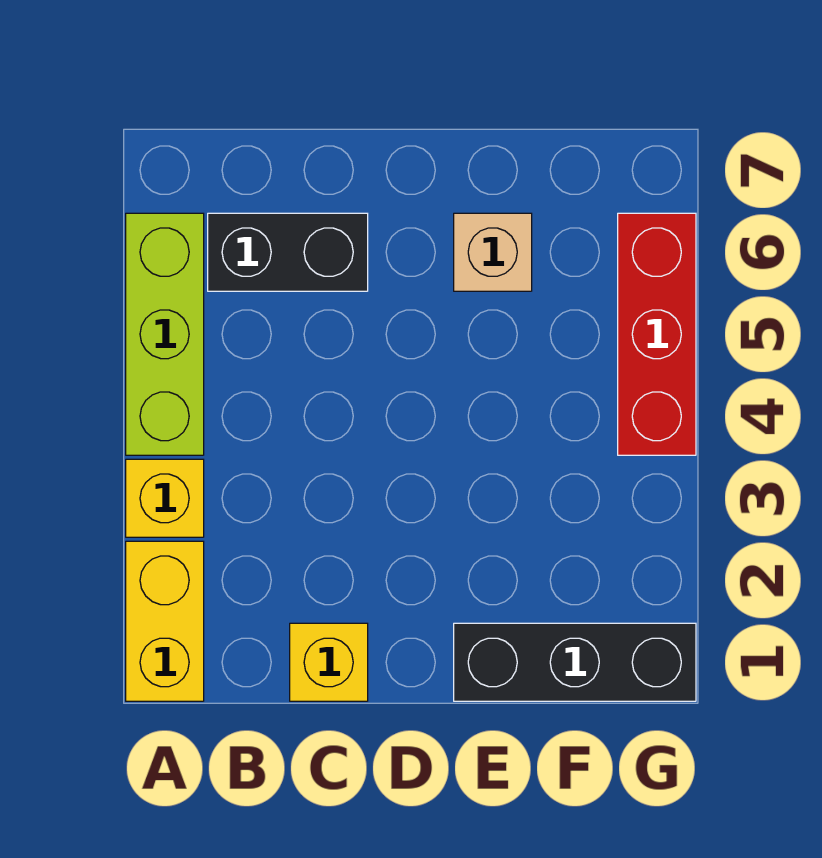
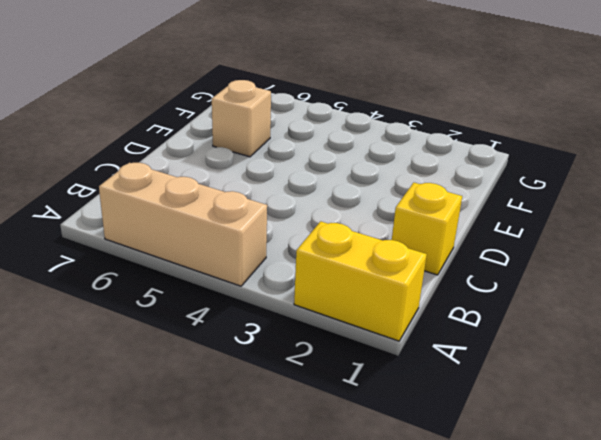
tan 1x3 brick [99,163,267,286] -> lime 1x3 brick [126,213,204,455]
none -> yellow 1x1 brick [126,459,204,537]
none -> black 1x2 brick [208,213,368,291]

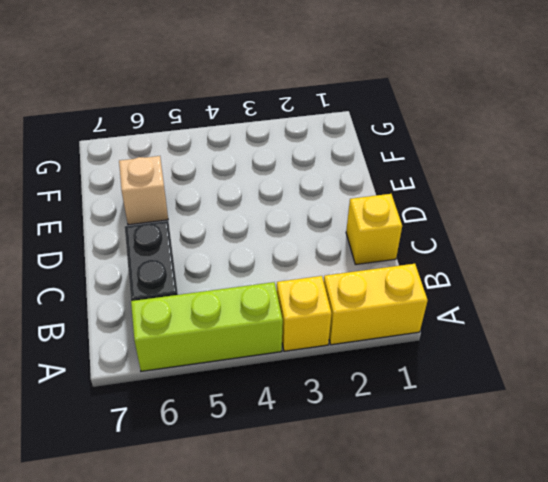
none -> black 1x3 brick [454,623,696,701]
none -> red 1x3 brick [618,213,696,455]

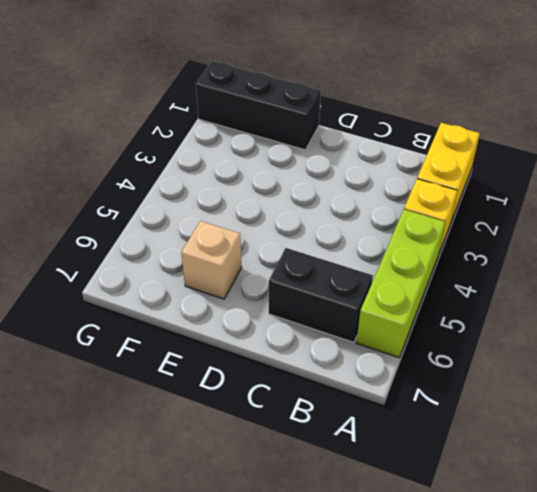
none -> yellow 1x1 brick [290,623,368,701]
none -> red 1x3 brick [618,213,696,455]

